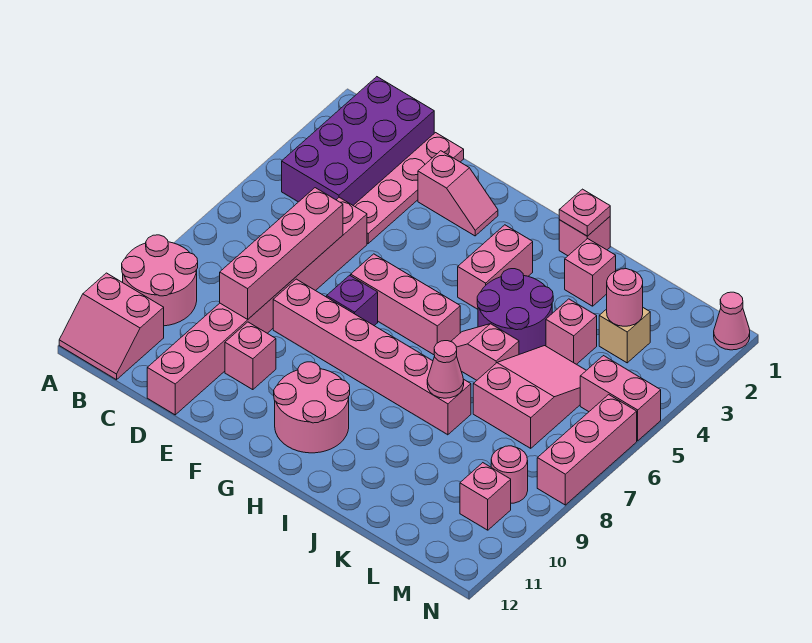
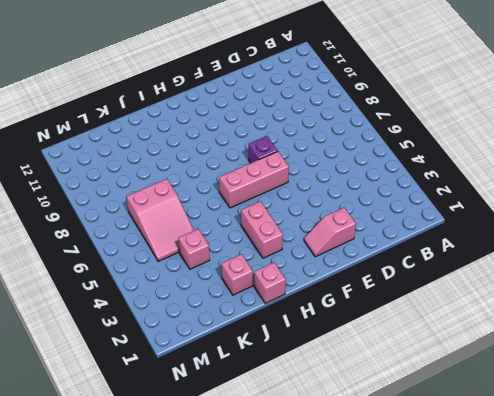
none -> pink 2x2 round brick [122,235,198,326]
none -> pink 2x2 slope [59,273,164,380]
none -> purple 2x4 brick [282,77,434,205]

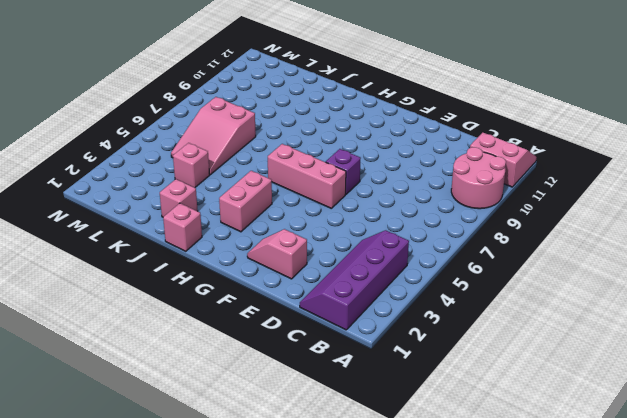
purple 2x4 slope [300,230,409,330] -> purple 2x4 brick [282,77,434,205]
none -> pink 1x4 plate [353,133,464,243]
none -> pink 1x8 brick [147,197,367,415]
none -> pink 1x6 brick [273,279,471,435]

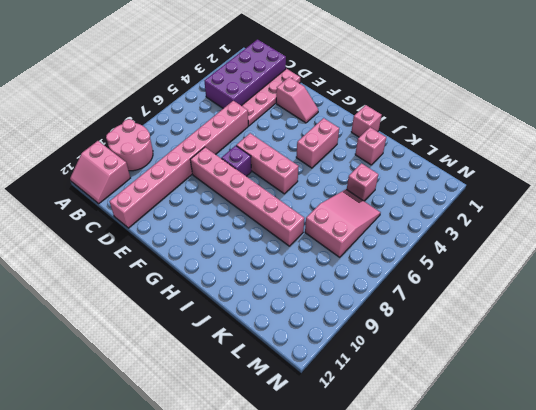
none -> pink 1x1 brick [225,322,276,390]
none -> pink 2x2 round brick [274,362,350,453]
none -> purple 2x2 round brick [477,269,553,354]

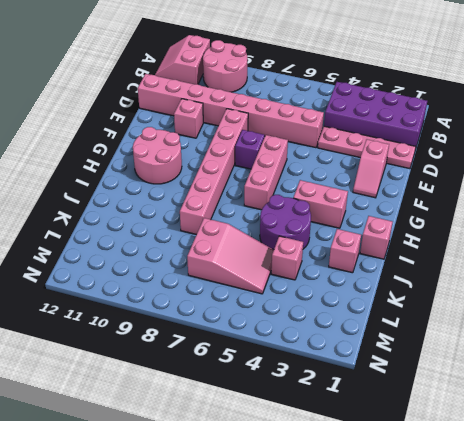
none -> pink 1x2 slope [451,324,519,380]
none -> tan 1x1 brick [599,308,650,363]
none -> pink 1x2 brick [580,356,661,441]

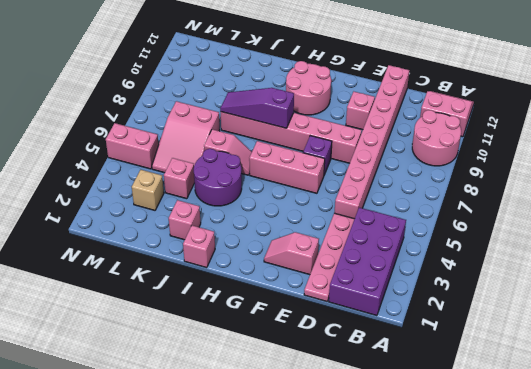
purple 1x3 slope [220,88,294,128] -> pink 1x1 cone [427,341,464,398]
none -> pink 1x2 brick [458,225,533,309]
none -> pink 1x1 round brick [491,446,528,503]
none -> pink 1x1 brick [460,463,511,530]

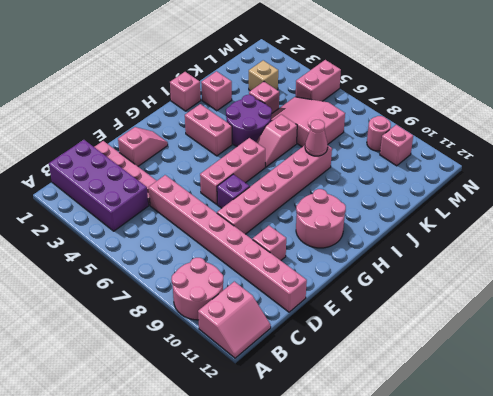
none -> pink 1x1 cone [714,292,750,350]
none -> pink 1x3 brick [537,395,637,505]
none -> pink 1x4 brick [220,188,343,319]

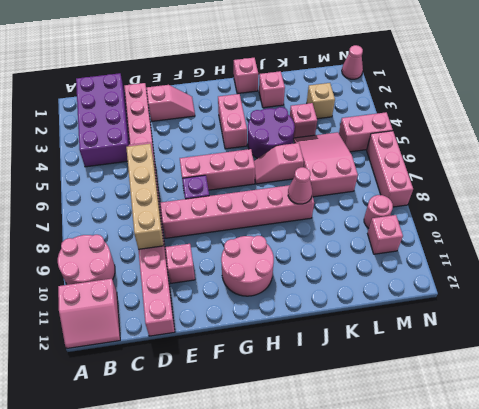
tan 1x4 brick [126,144,164,249] -> pink 1x4 brick [220,188,343,319]
none -> pink 1x1 plate [559,189,610,236]
none -> pink 1x1 round brick [607,269,643,326]

